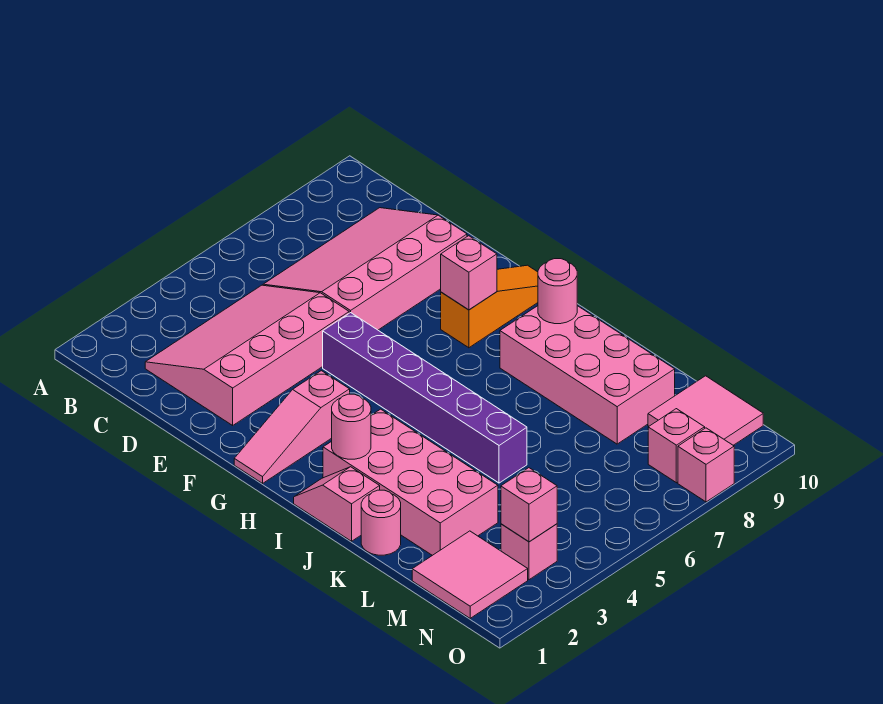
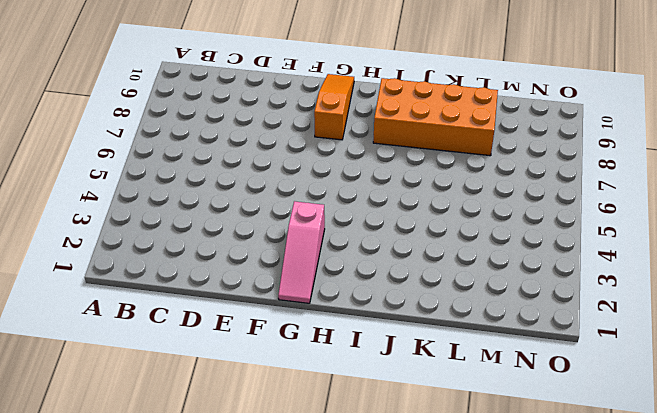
orange 2x4 brick [373,78,498,156] -> pink 2x4 brick [500,306,675,444]
none -> pink 3x4 slope [145,285,349,425]
none -> pink 3x4 slope [263,208,467,330]
none -> purple 1x6 brick [323,313,527,483]

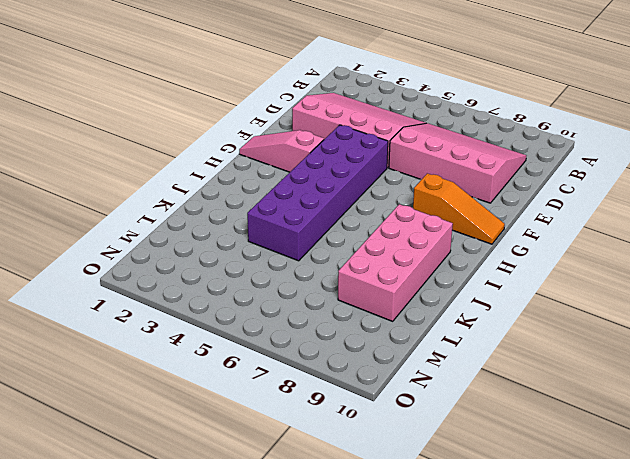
purple 2x6 brick [247,125,388,261] -> purple 1x6 brick [323,313,527,483]
none -> pink 1x2 slope [294,467,380,541]
none -> pink 2x4 brick [323,409,498,555]
none -> pink 1x1 round brick [361,490,401,555]

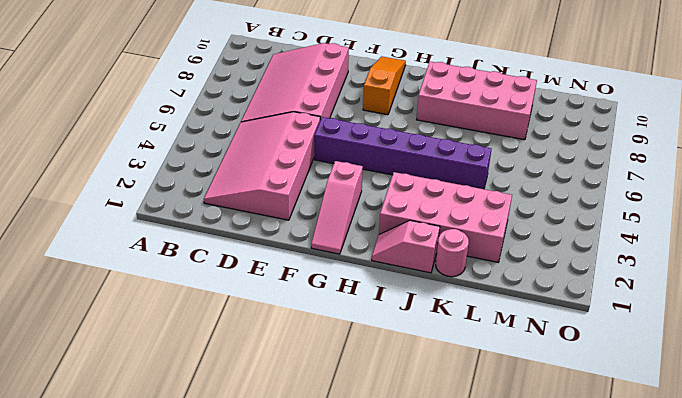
none -> pink 2x2 tile [412,531,528,618]
none -> pink 2x2 tile [648,376,763,445]
none -> pink 1x1 brick [501,524,557,580]

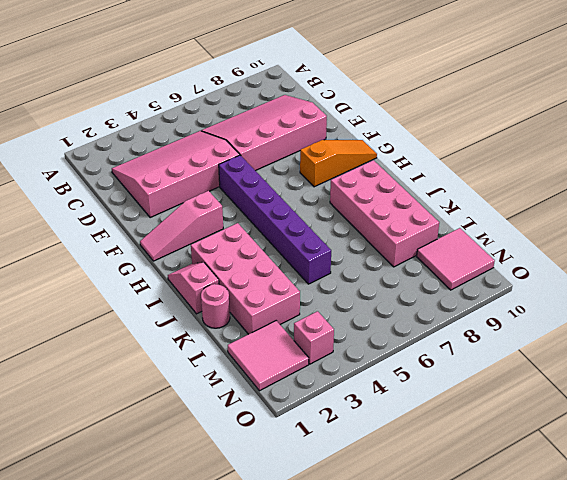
none -> pink 1x1 brick [648,409,705,483]
none -> pink 1x1 brick [678,428,734,502]
none -> pink 1x1 brick [441,236,497,310]

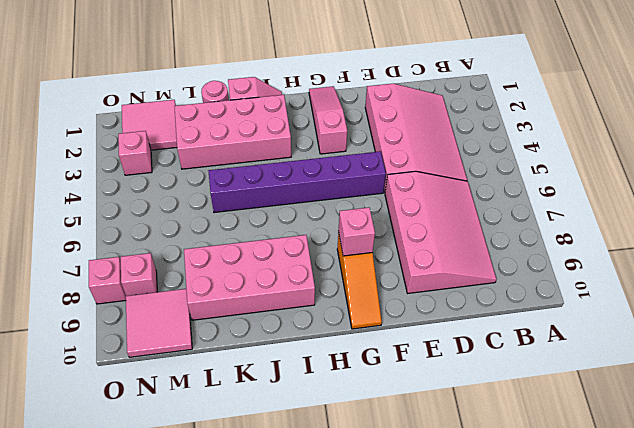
none -> pink 1x1 round brick [332,394,371,459]
none -> pink 1x1 round brick [538,259,577,324]
none -> pink 1x1 brick [501,468,557,542]

